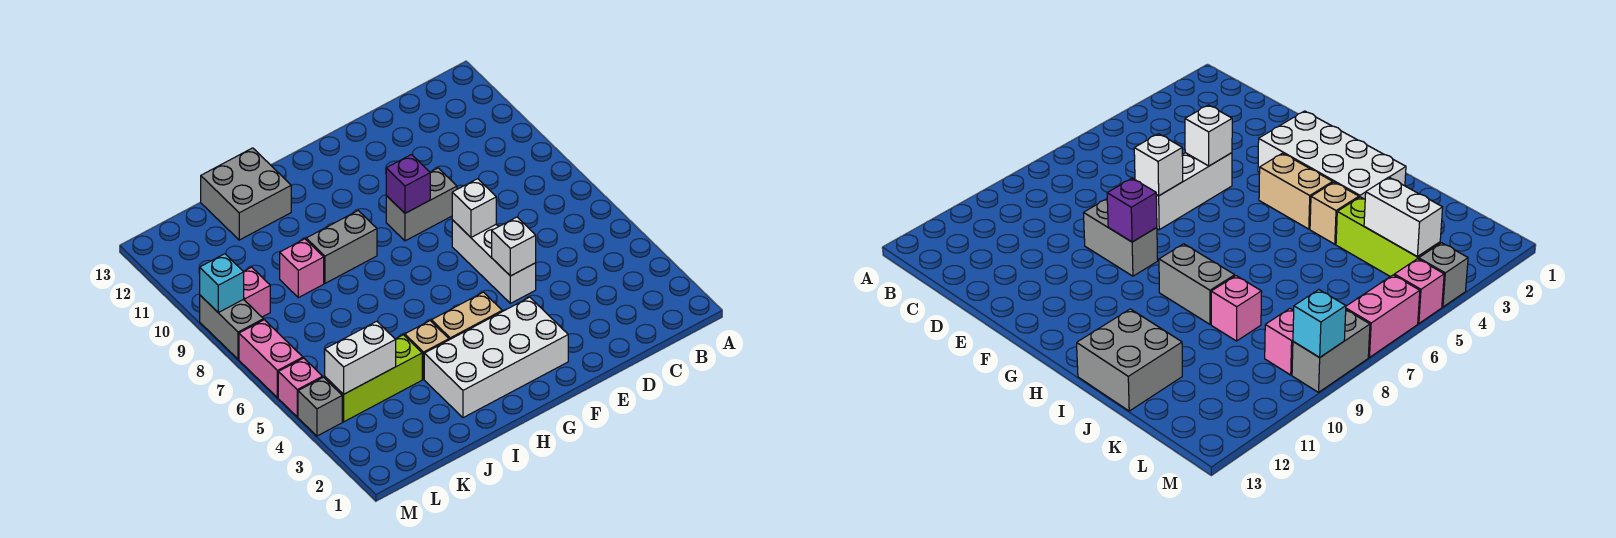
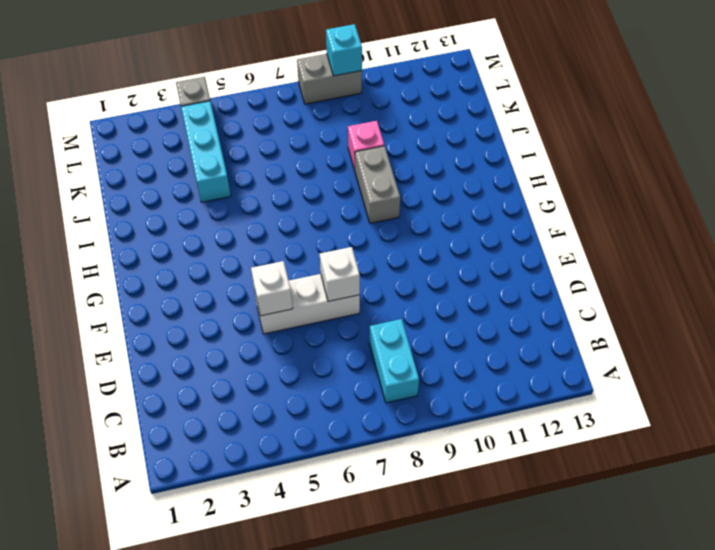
cyan 1x2 brick [369,319,419,403] -> none
cyan 1x3 brick [181,101,231,202] -> lime 1x3 brick [325,335,422,422]
none -> grey 1x2 brick [386,168,457,241]
none -> white 2x4 brick [424,297,568,418]
none -> tan 1x2 brick [431,292,502,340]

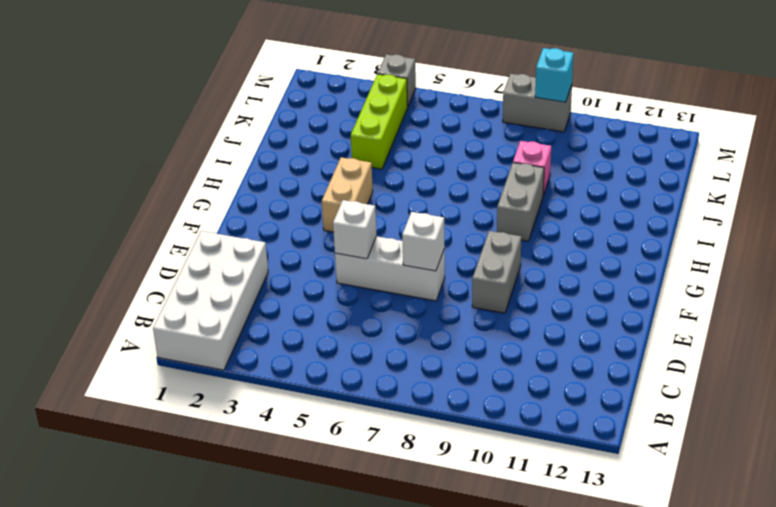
white 2x4 brick [153,231,268,370] -> white 2x4 brick moved to [424,297,568,418]
none -> tan 1x1 brick [405,321,449,379]
none -> grey 2x2 brick [201,148,291,240]
none -> pink 1x1 brick [243,267,270,317]

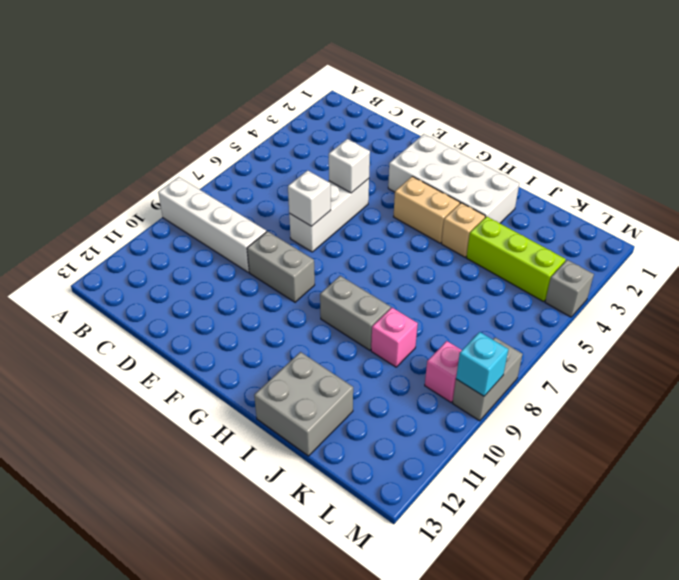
white 1x4 brick [158,177,266,272] -> none
none -> pink 1x1 brick [278,358,323,417]
none -> pink 1x2 brick [239,320,303,398]
none -> purple 1x1 brick [386,155,430,213]

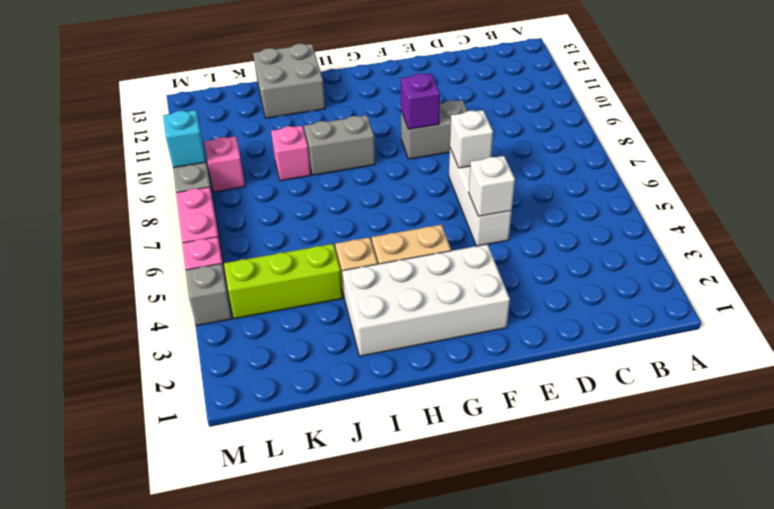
none -> white 1x2 brick [324,321,396,394]

